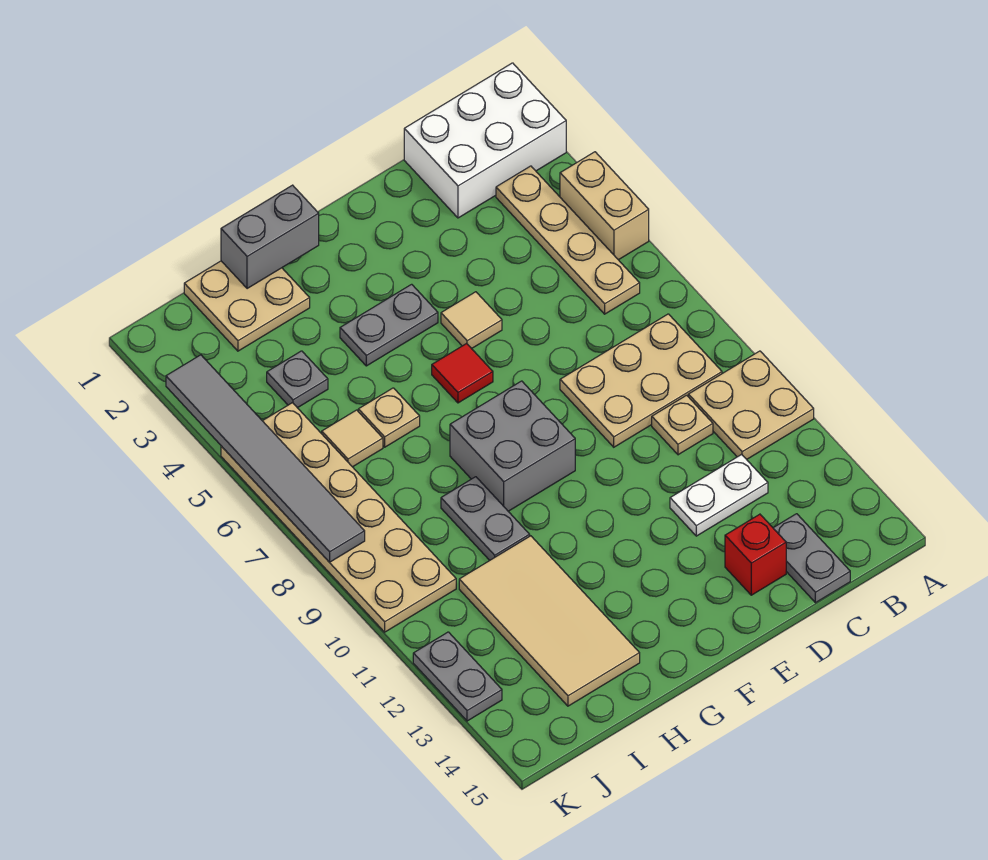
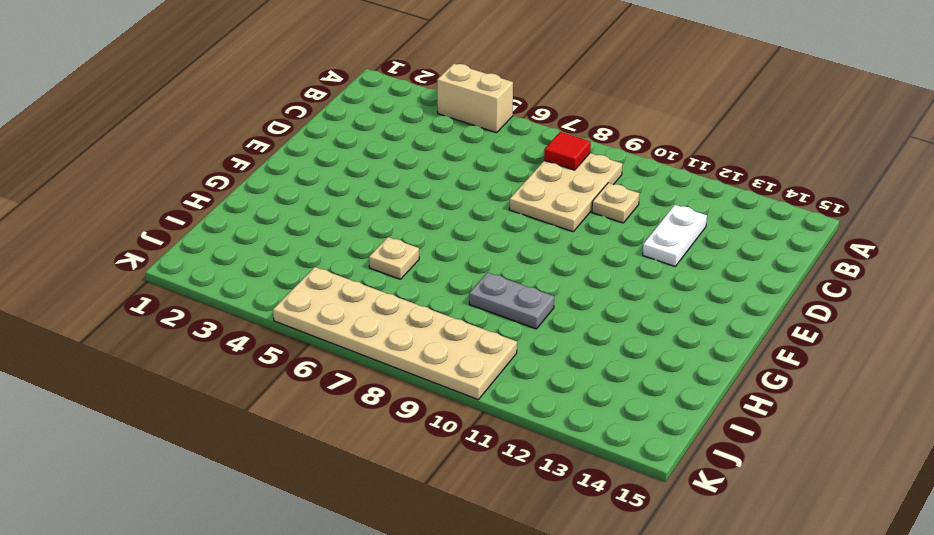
red 1x1 tile [544,132,591,170] -> red 1x1 tile moved to [432,343,493,403]
none -> white 2x3 brick [404,63,566,218]
none -> tan 2x2 plate [688,351,814,459]
none -> tan 1x4 plate [496,166,640,314]

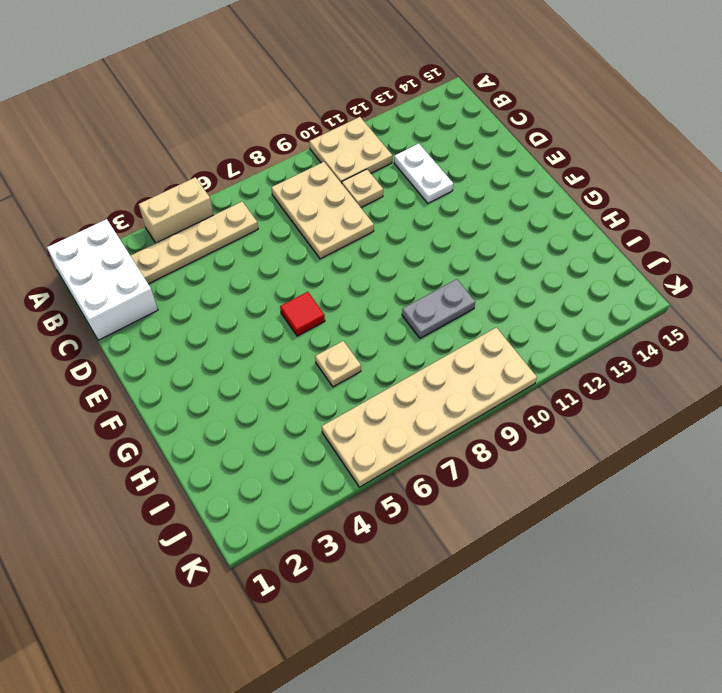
none -> grey 1x2 plate [773,514,850,603]
none -> red 1x1 brick [725,514,786,595]
none -> tan 1x1 tile [441,292,502,349]

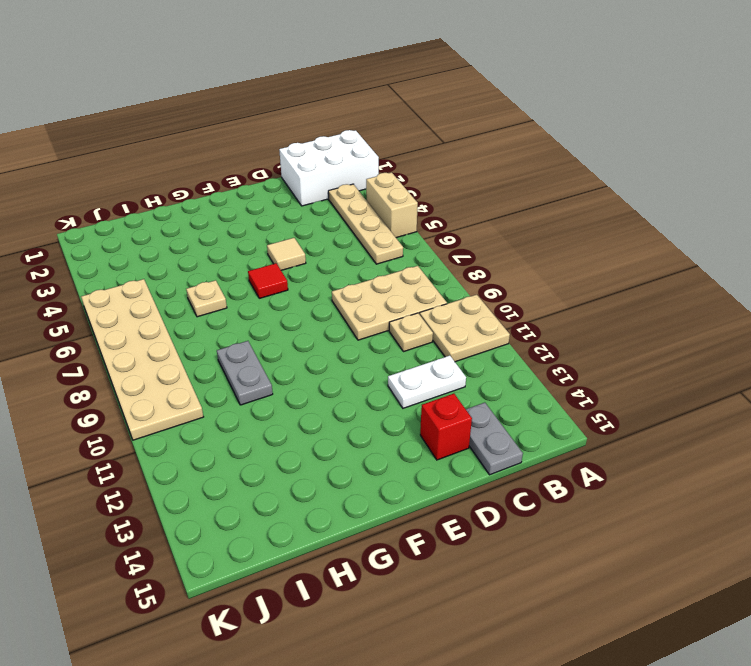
none -> grey 1x2 plate [340,284,438,366]
none -> grey 2x2 brick [450,381,575,511]
none -> tan 2x2 plate [184,261,310,351]

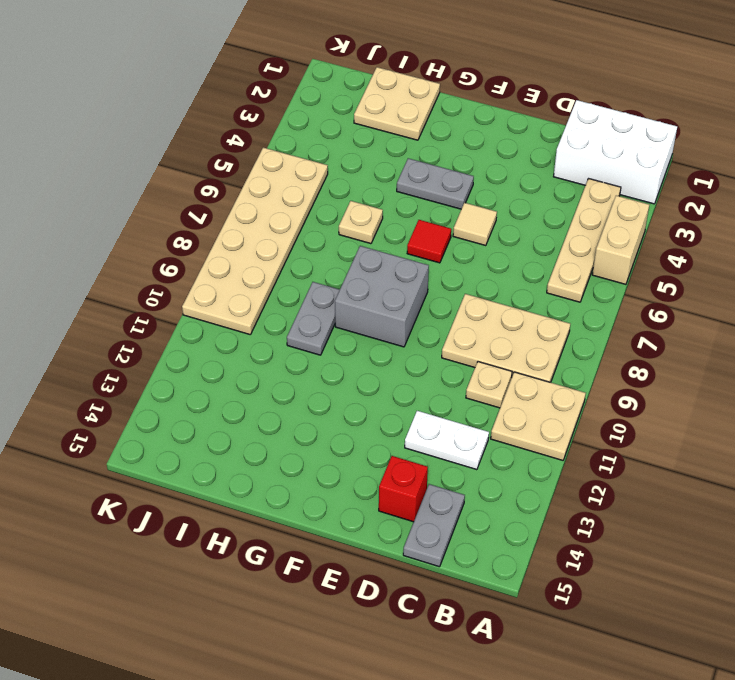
none -> tan 2x4 tile [459,536,640,706]
none -> grey 1x1 plate [267,351,328,408]
none -> tan 1x1 tile [322,410,383,467]

